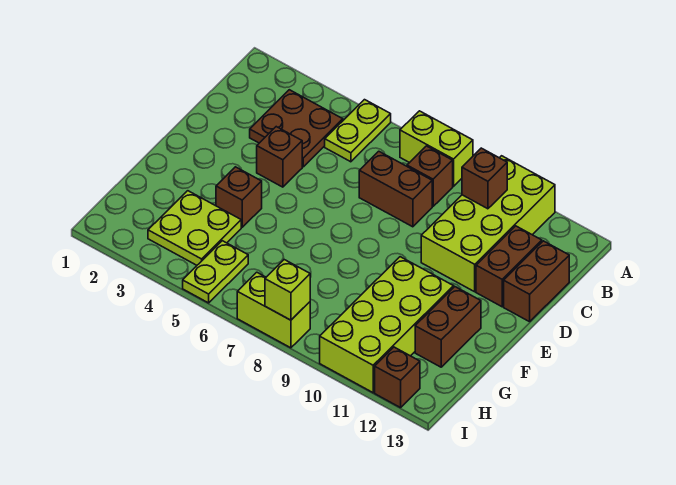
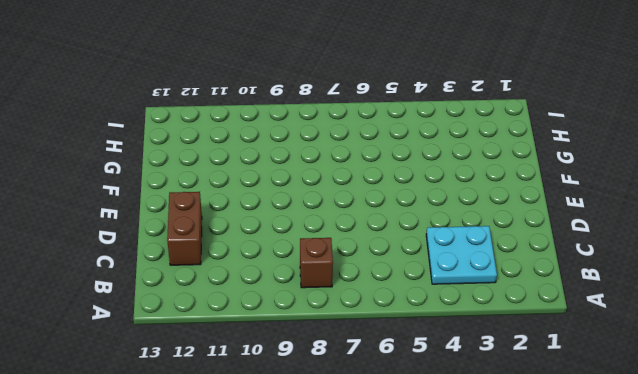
cyan 2x2 plate [426,226,497,284] -> brown 2x2 plate [250,90,343,167]
none -> lime 1x2 plate [325,100,391,162]
none -> lime 1x2 brick [400,111,473,186]
none -> lime 2x4 brick [421,156,555,292]

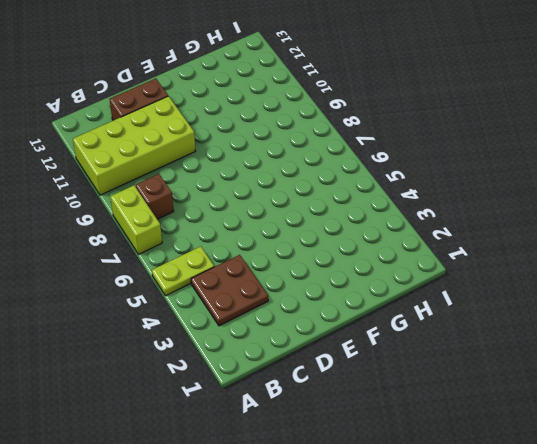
none -> brown 1x2 brick [359,151,432,227]
none -> brown 1x2 brick [504,241,569,322]
none -> brown 1x1 brick [257,127,302,187]

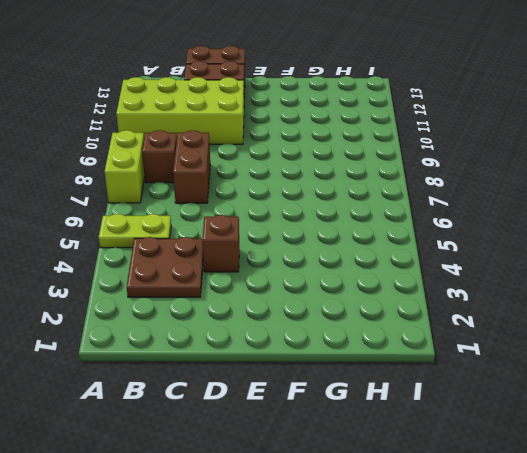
none -> brown 1x1 brick [216,167,262,227]
none -> lime 2x4 brick [320,257,454,393]
none -> brown 1x2 brick [415,287,481,367]

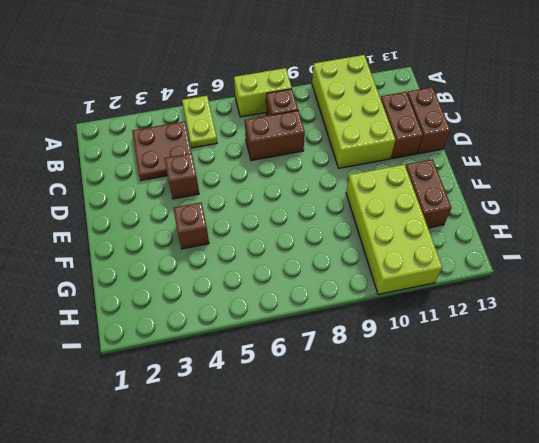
none -> lime 2x2 plate [148,191,241,265]
none -> lime 1x2 plate [183,241,248,303]
none -> lime 1x2 brick [237,272,310,348]

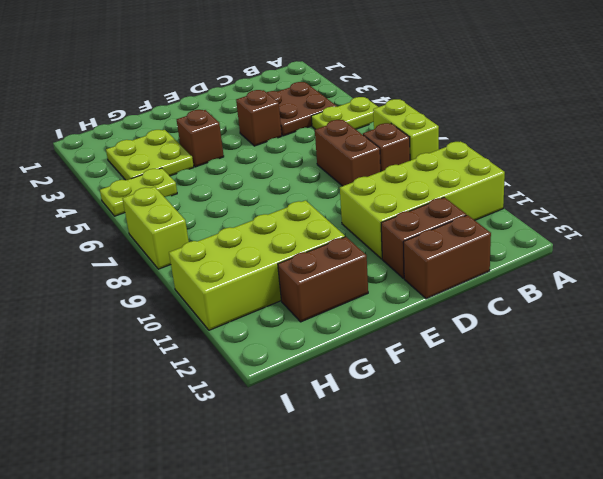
none -> brown 1x1 brick [375,347,420,408]
none -> brown 1x1 brick [462,148,507,209]
none -> lime 1x1 brick [265,260,310,320]

